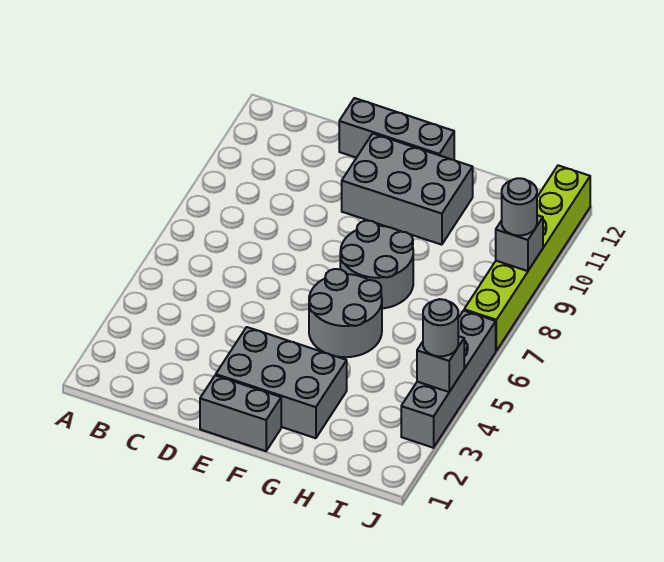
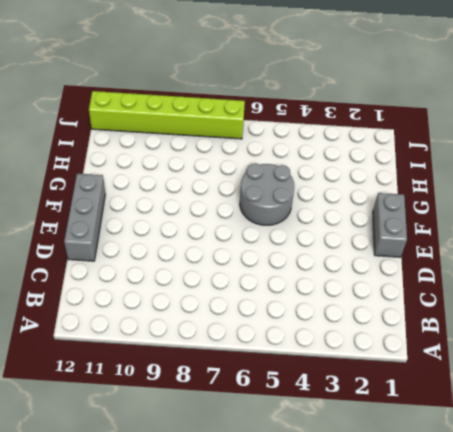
none -> grey 2x3 brick [216,327,347,438]
none -> grey 2x3 brick [342,133,473,245]
none -> grey 2x2 round brick [340,220,413,308]

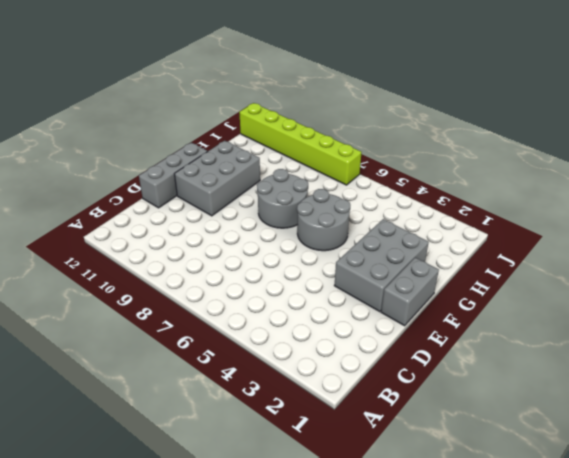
none -> grey 1x4 brick [401,311,496,448]
none -> grey 1x1 brick [417,336,464,392]
none -> grey 1x1 brick [496,215,543,271]

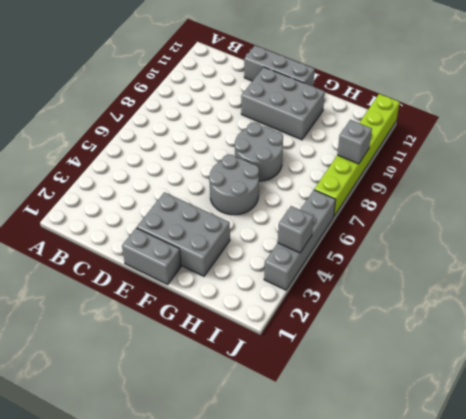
none -> grey 1x1 round brick [423,299,458,356]
none -> grey 1x1 round brick [502,178,537,235]

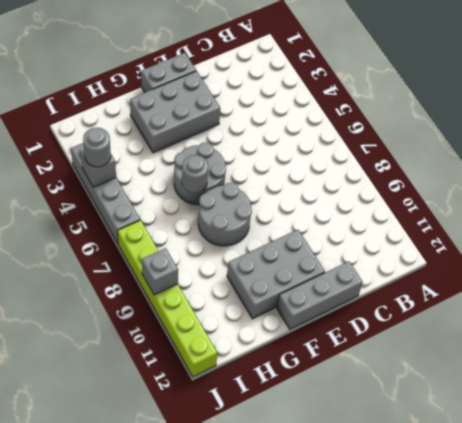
grey 1x1 round brick [182,155,208,193] -> grey 1x1 round brick moved to [502,178,537,235]

